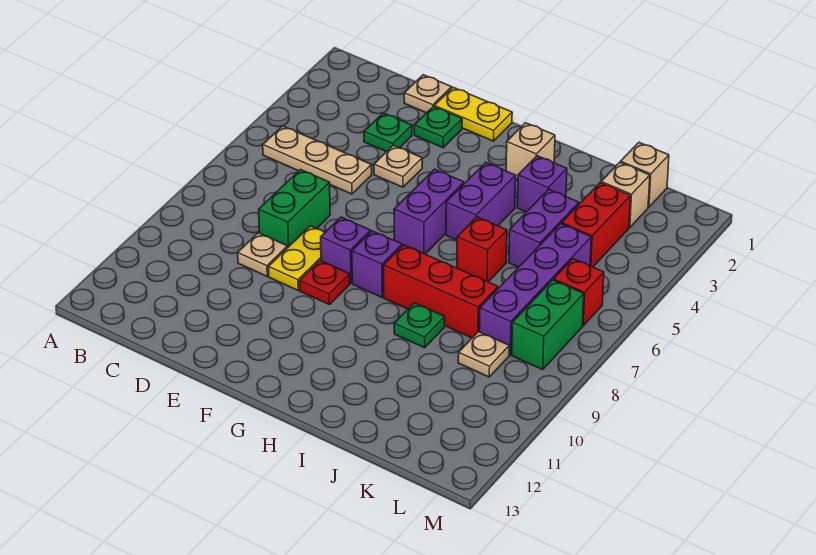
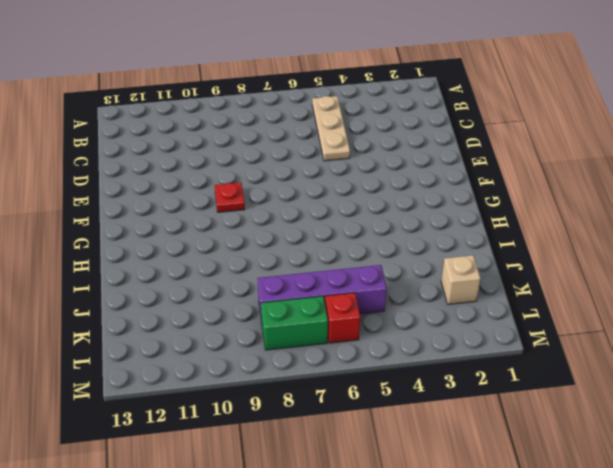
none -> tan 1x1 plate [404,75,452,113]
none -> green 1x1 plate [364,113,412,152]
none -> green 1x2 brick [259,170,330,247]

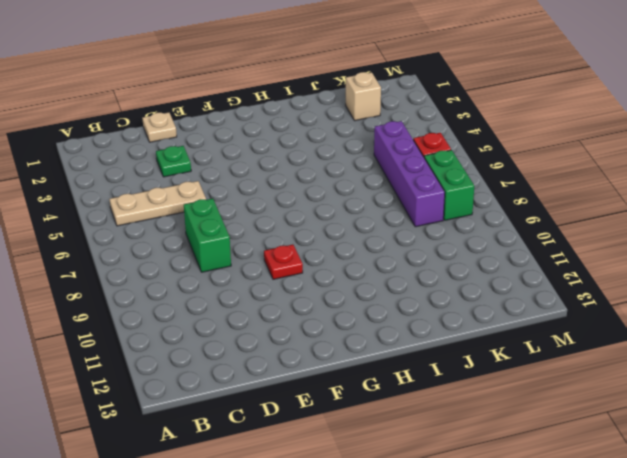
none -> tan 1x1 plate [238,233,288,276]
none -> yellow 1x2 plate [434,87,512,141]
none -> green 1x1 plate [414,107,462,148]

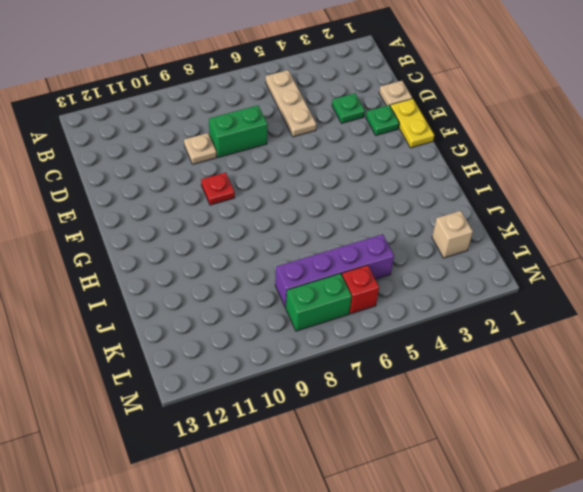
none -> tan 1x1 plate [374,145,422,187]
none -> yellow 1x2 plate [268,226,325,290]
none -> purple 1x1 brick [321,217,371,283]

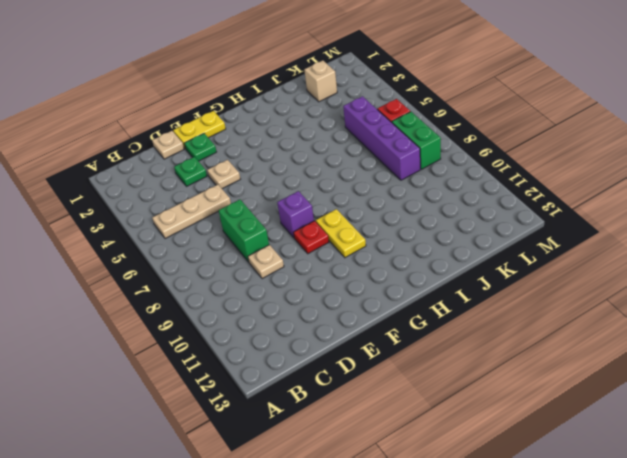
yellow 1x2 plate [316,209,366,258] -> yellow 1x2 plate moved to [268,226,325,290]
none -> purple 1x2 brick [394,169,464,254]
none -> purple 1x1 brick [352,231,402,297]
none -> tan 1x1 brick [506,123,555,180]

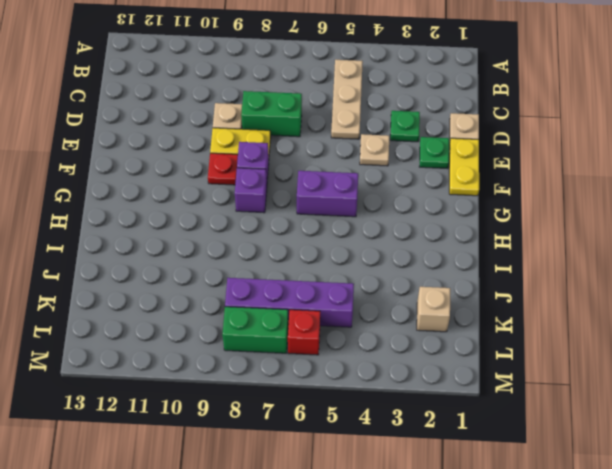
none -> tan 1x1 brick [506,123,555,180]
none -> purple 1x2 brick [446,163,516,240]
none -> red 1x3 brick [384,245,498,338]

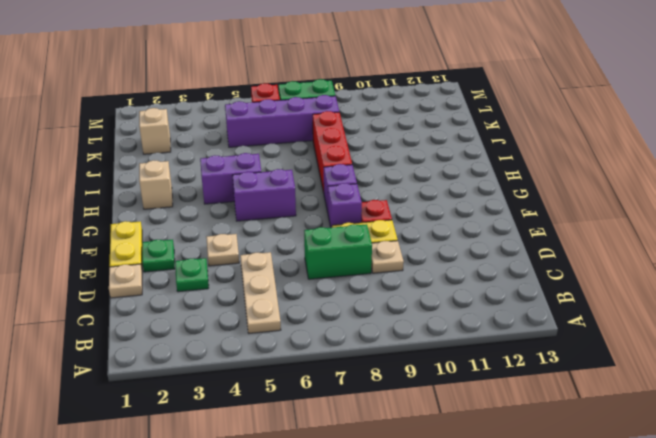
none -> purple 1x1 brick [517,156,567,212]
none -> red 1x1 brick [457,217,507,282]
none -> green 1x1 plate [394,303,445,348]

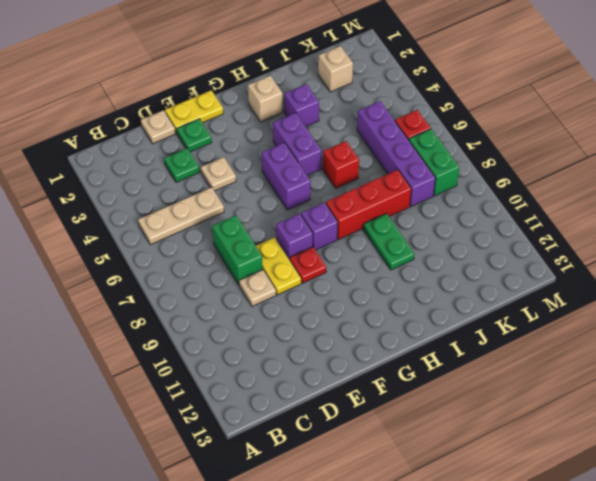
green 1x2 plate [363,213,414,270] -> green 1x1 plate [394,303,445,348]
none -> purple 1x2 brick [509,190,579,267]
none -> tan 1x1 brick [620,143,669,207]
none -> red 1x2 brick [562,183,631,267]

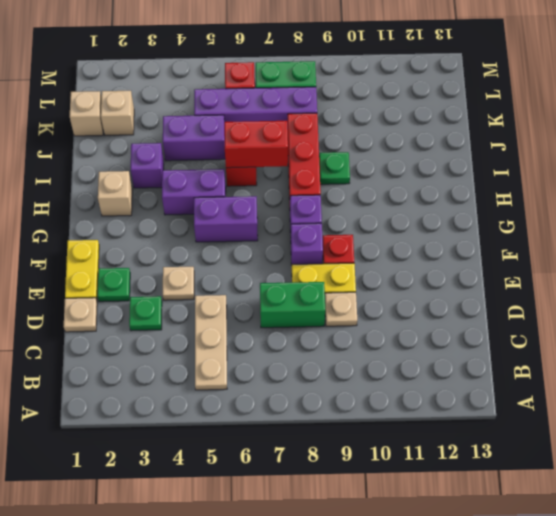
red 1x2 brick [224,121,288,168] -> red 1x2 brick moved to [562,183,631,267]
none -> tan 1x1 plate [458,332,509,377]

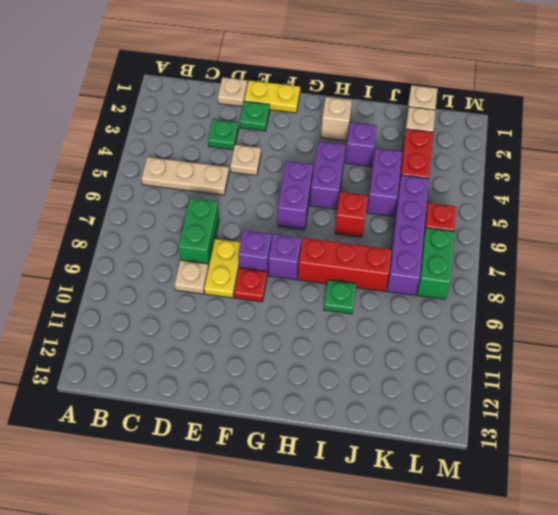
none -> tan 1x1 plate [458,332,509,377]

